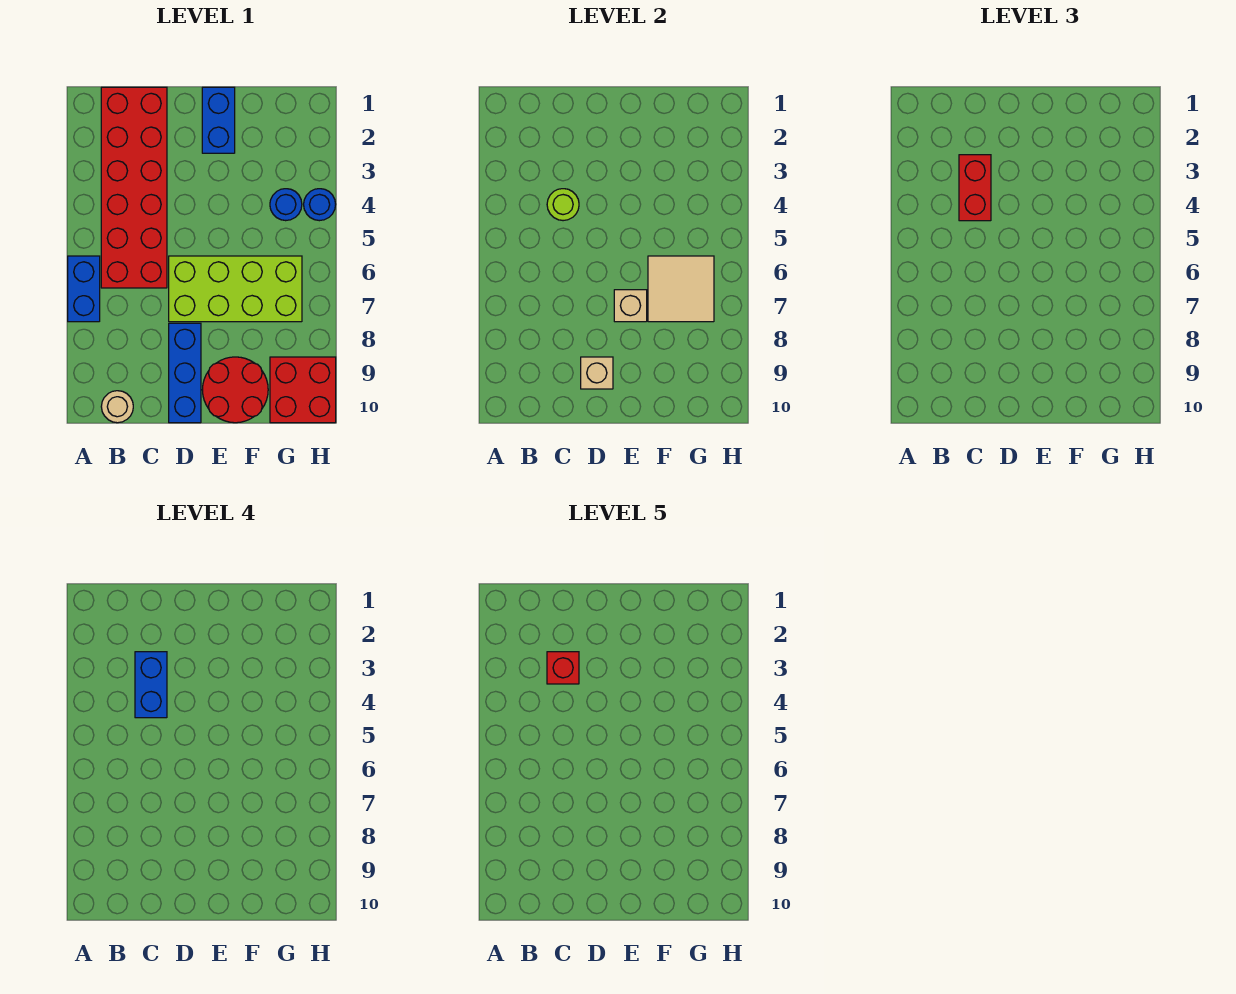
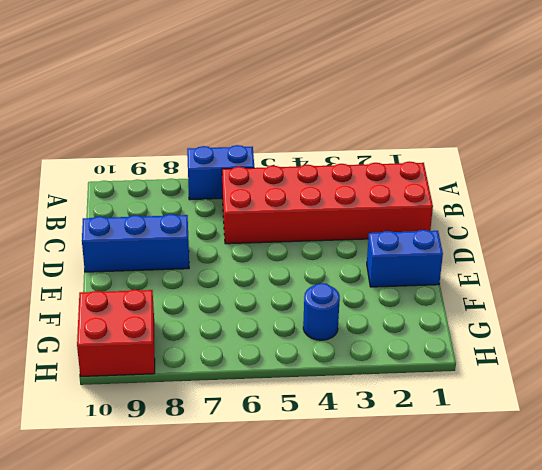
none -> tan 1x1 round brick [101,391,133,423]
none -> lime 2x4 brick [169,256,302,322]
none -> red 2x2 round brick [202,357,268,423]

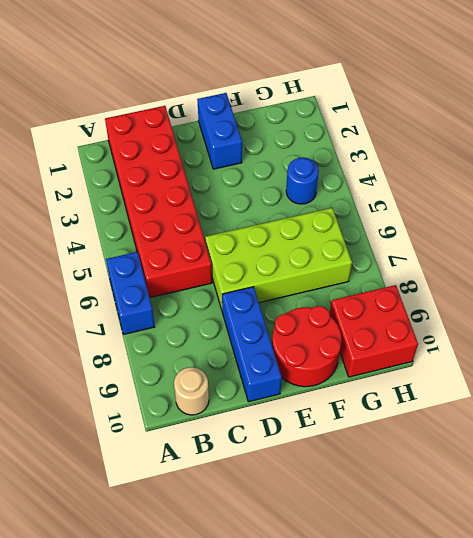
none -> blue 1x1 round brick [304,189,336,221]
none -> lime 1x1 round brick [547,189,579,221]
none -> tan 1x1 brick [581,357,613,389]

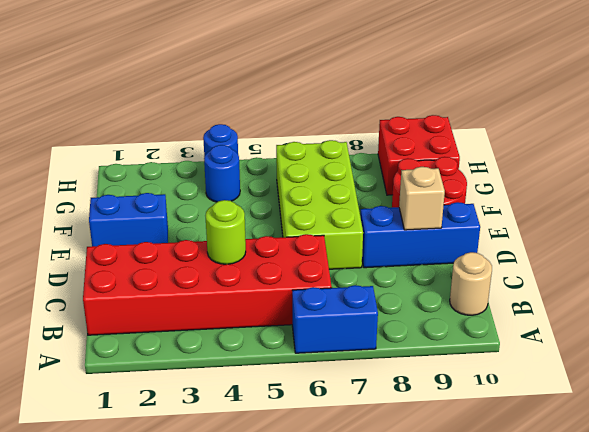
none -> tan 1x1 brick [614,290,647,322]
none -> tan 2x2 tile [648,256,714,322]
none -> red 1x2 brick [959,155,991,221]

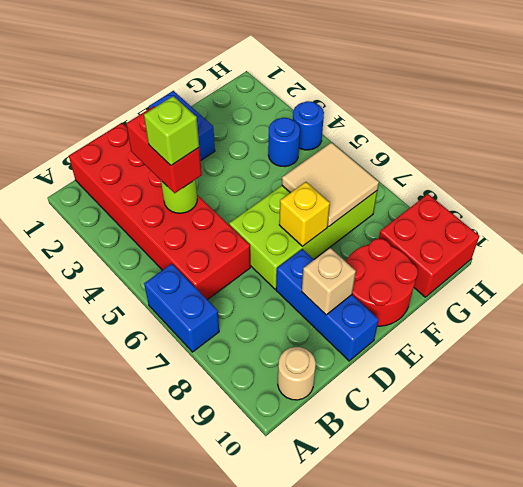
lime 1x1 brick [144,96,199,166] -> blue 1x2 brick [135,652,167,718]
yellow 1x1 brick [279,182,330,246] -> tan 1x1 brick [614,290,647,322]
none -> red 1x1 brick [547,652,579,684]

